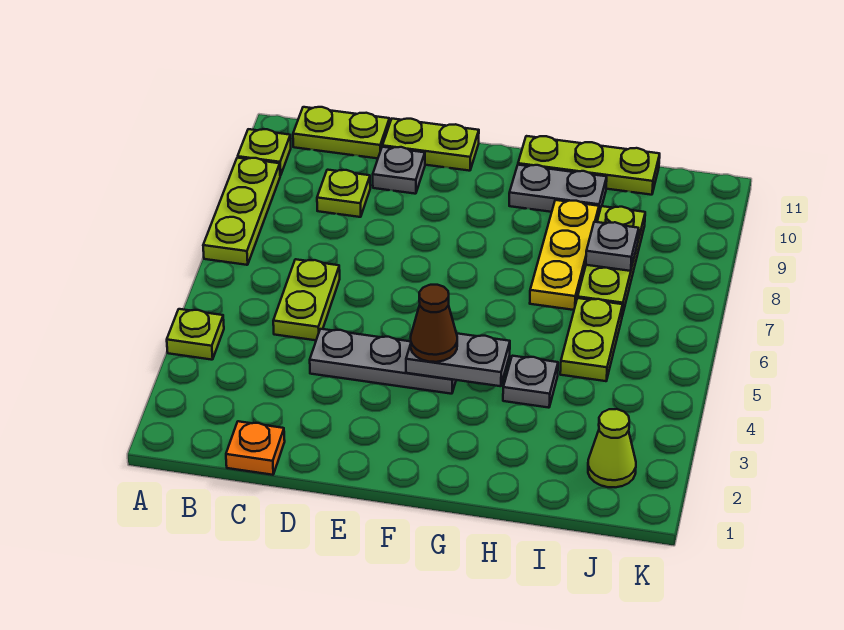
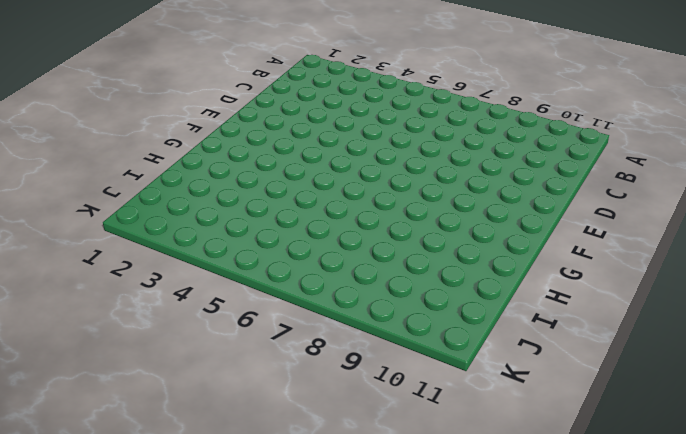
none -> lime 1x1 plate [167,309,224,360]
none -> lime 1x3 plate [203,158,280,265]
none -> lime 1x1 plate [238,129,291,176]

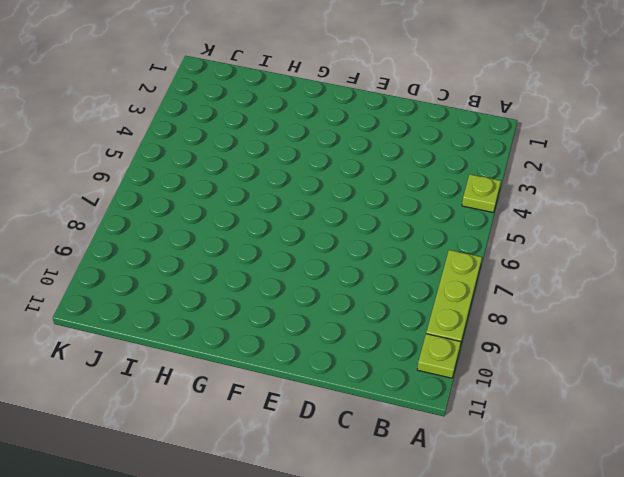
none -> lime 1x2 plate [293,107,390,158]
none -> orange 1x1 plate [226,421,285,475]
none -> lime 1x2 plate [273,259,340,340]

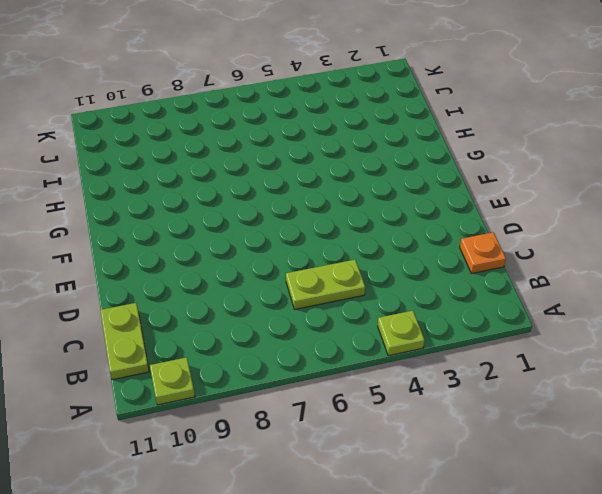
none -> lime 1x3 plate [203,158,280,265]
none -> lime 1x1 plate [317,170,370,217]
none -> grey 1x3 plate [310,329,456,394]

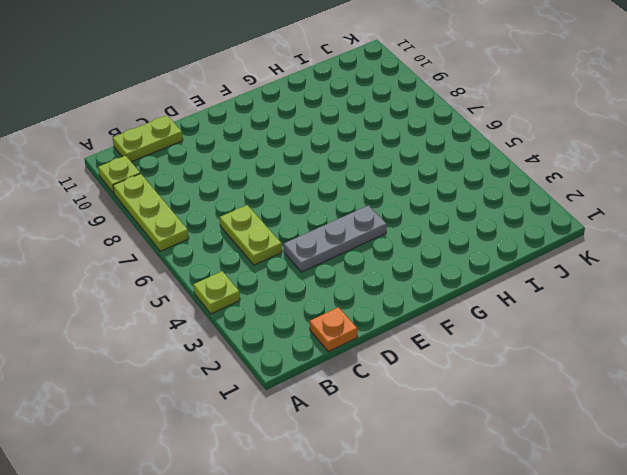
none -> lime 1x1 plate [317,170,370,217]
none -> grey 1x1 plate [373,147,425,194]
none -> lime 1x2 plate [382,119,479,171]

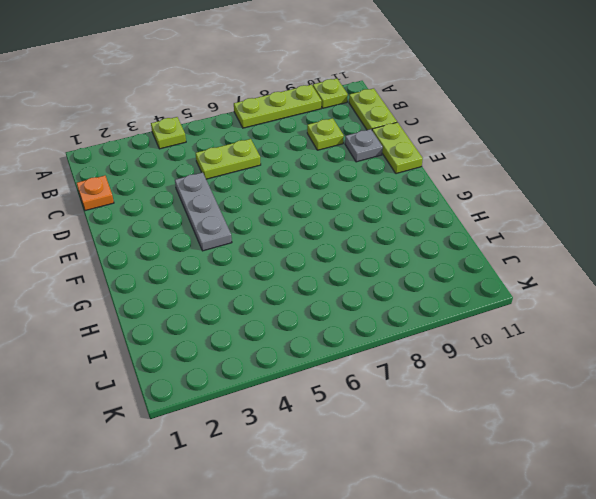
none -> grey 1x2 plate [509,165,607,213]
none -> lime 1x3 plate [518,136,660,195]
none -> grey 1x1 plate [503,356,558,408]

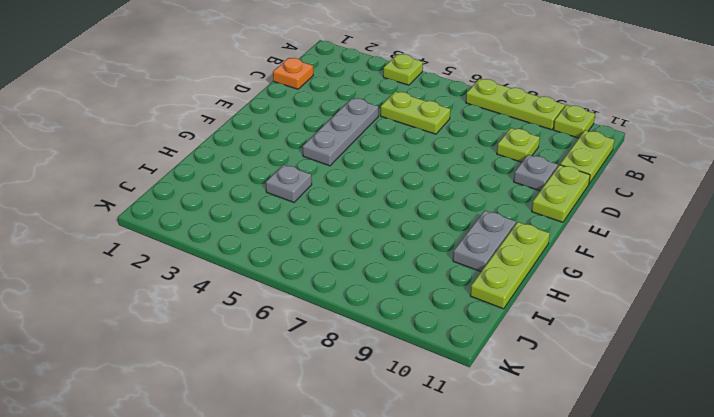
none -> yellow 1x3 plate [530,200,599,310]
none -> lime 1x2 plate [560,298,623,381]
none -> lime 1x3 plate [578,206,645,316]

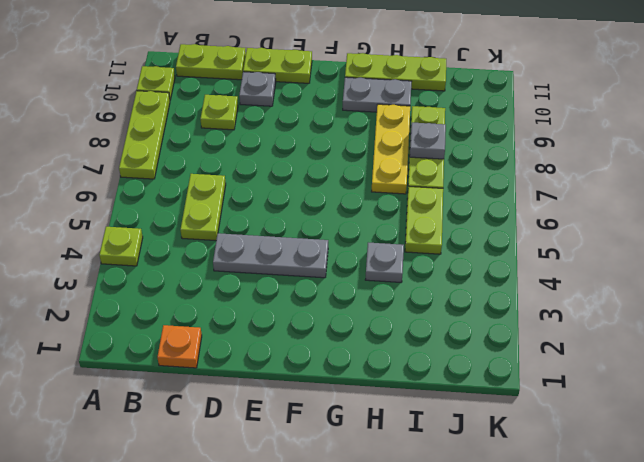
none -> lime 1x1 cone [588,409,636,487]
none -> grey 1x2 plate [406,333,510,386]
none -> brown 1x1 cone [410,285,457,362]

